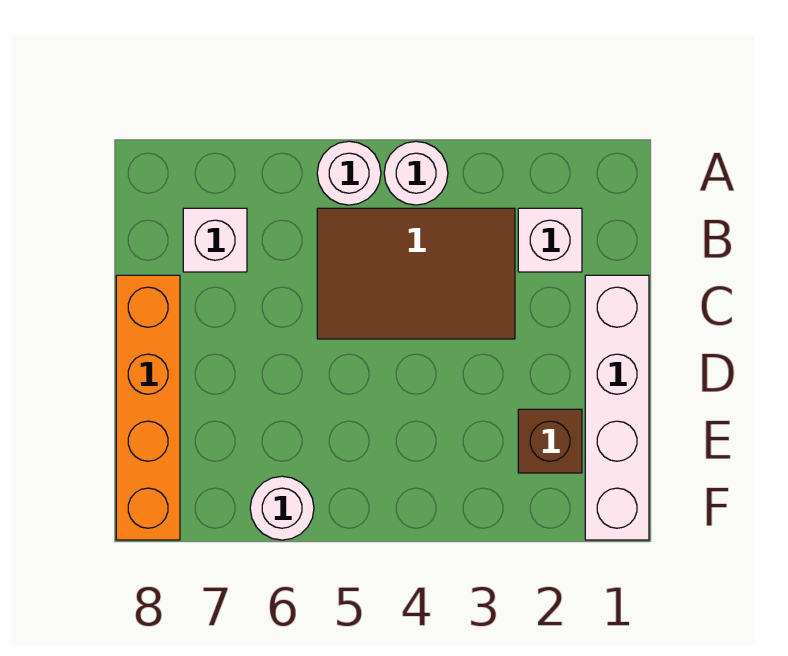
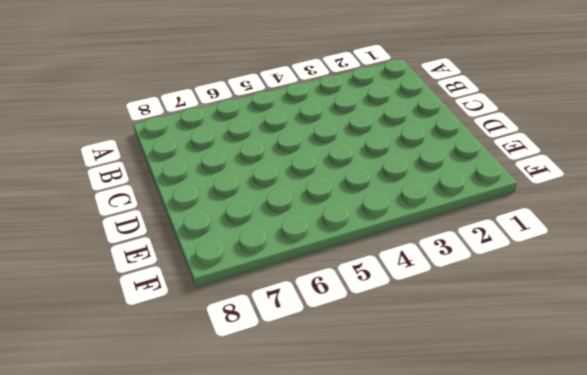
none -> white 1x1 round brick [384,141,448,205]
none -> white 1x1 round brick [317,141,381,205]

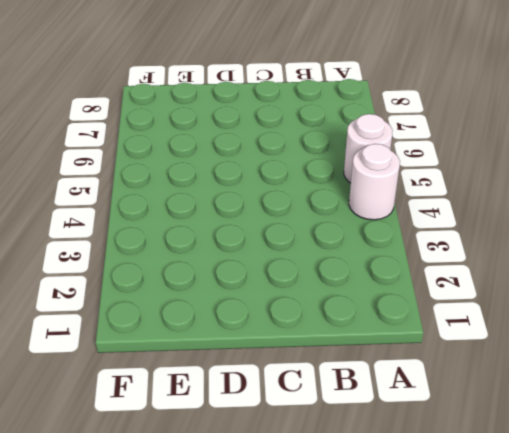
none -> white 1x1 brick [518,208,582,272]
none -> brown 2x3 tile [317,208,515,339]

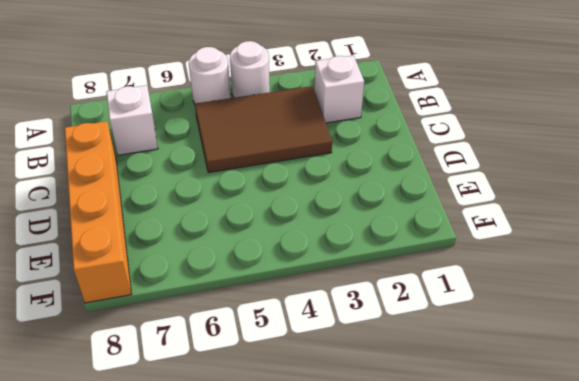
none -> white 1x4 brick [585,275,649,540]
none -> brown 1x1 brick [518,409,582,473]

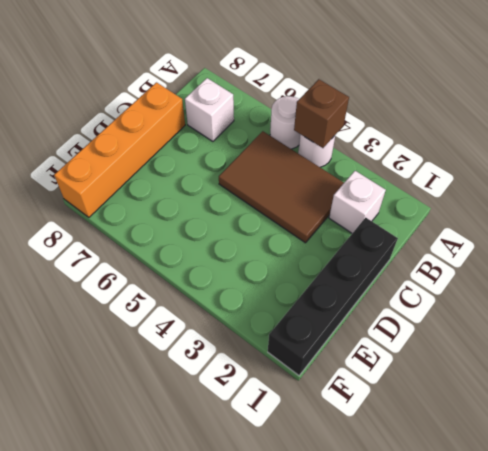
brown 1x1 brick [294,79,349,148] -> brown 1x1 brick moved to [518,409,582,473]
black 1x4 brick [268,218,398,375] -> white 1x4 brick [585,275,649,540]
none -> white 1x1 round brick [250,476,314,540]

